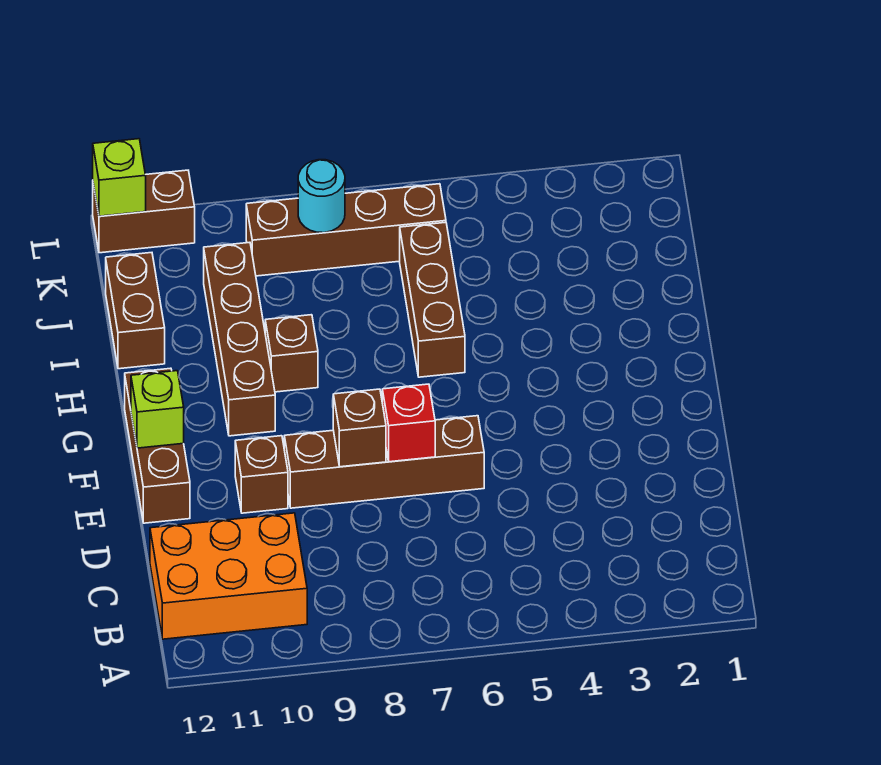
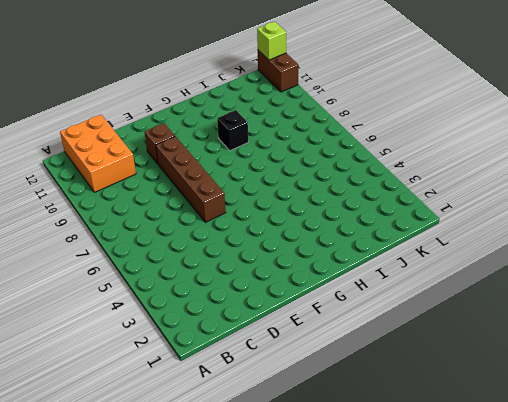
black 1x1 brick [217,110,248,151] -> brown 1x1 brick [265,315,318,392]
none -> brown 1x3 brick [125,368,190,523]
none -> brown 1x4 brick [204,242,275,436]
none -> brown 1x3 brick [400,222,465,377]

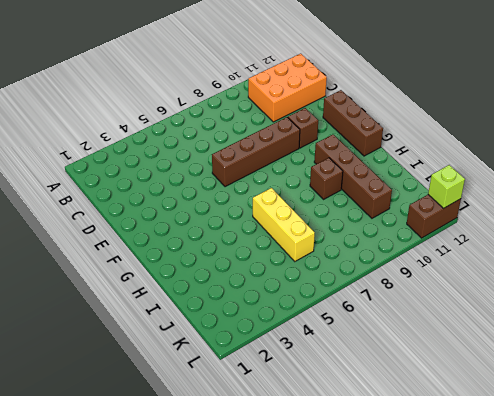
yellow 1x3 brick [253,188,315,261] -> brown 1x3 brick [400,222,465,377]
none -> brown 1x2 brick [106,253,165,369]
none -> brown 1x4 brick [246,184,446,276]
none -> red 1x1 brick [382,384,435,462]

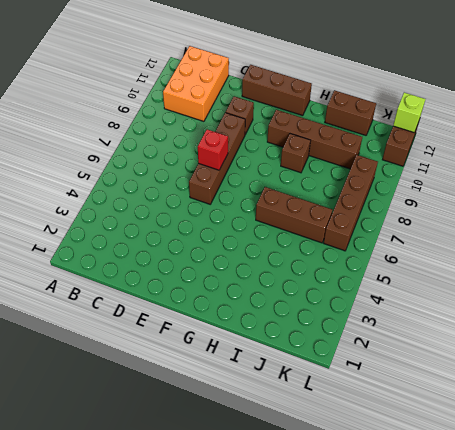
none -> brown 1x1 brick [333,389,386,467]
none -> lime 1x1 brick [131,371,184,448]
none -> cyan 1x1 round brick [298,160,345,233]

